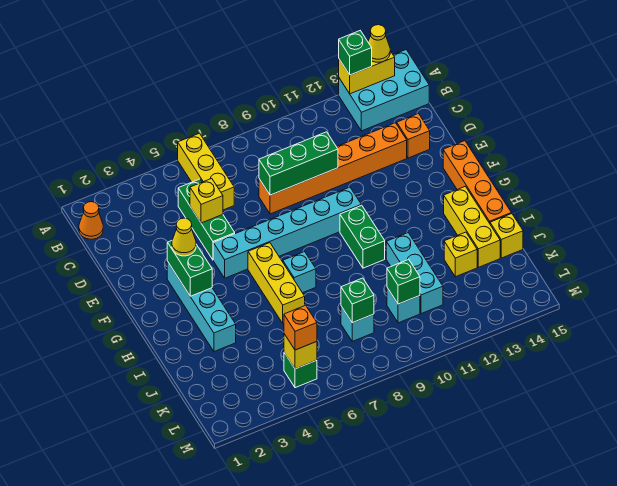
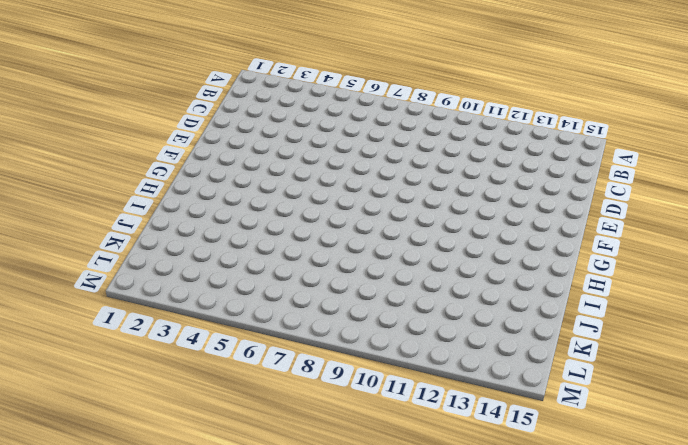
none -> yellow 1x3 brick [178,133,234,210]
none -> cyan 2x3 brick [339,50,429,131]
none -> orange 1x1 cone [79,202,103,239]
none -> green 1x3 brick [178,179,235,260]

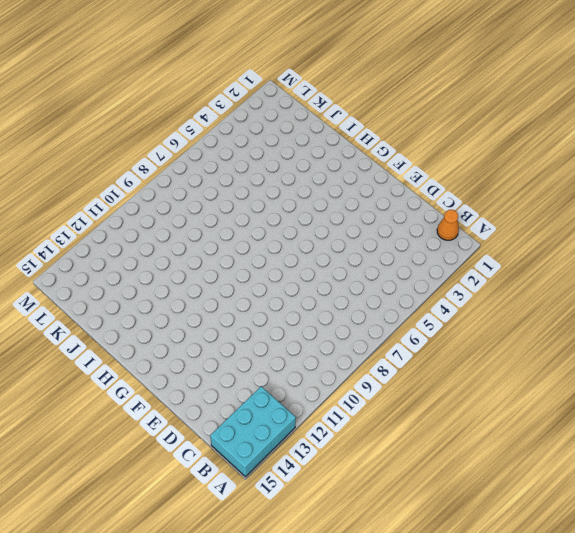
none -> yellow 1x3 brick [178,133,234,210]
none -> green 1x3 brick [178,179,235,260]
none -> orange 1x6 brick [259,123,407,214]
none -> orange 1x1 brick [397,114,430,158]

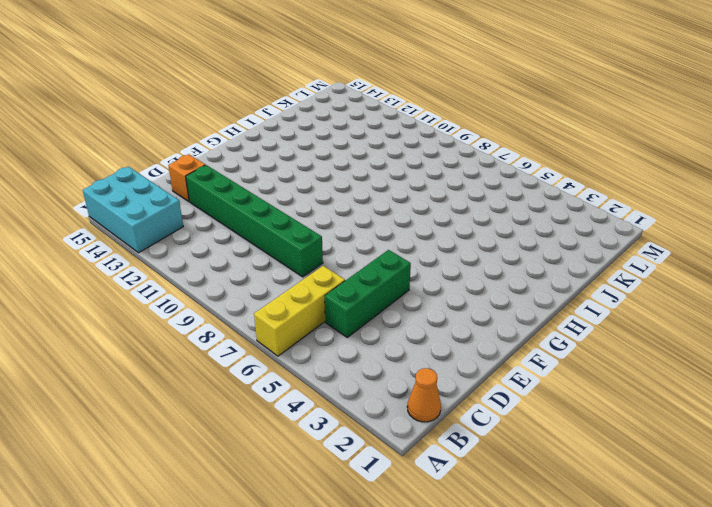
green 1x6 brick [186,165,323,277] -> orange 1x6 brick [259,123,407,214]
none -> cyan 1x4 brick [167,261,236,352]
none -> cyan 1x6 brick [213,187,361,278]
none -> orange 1x4 brick [443,141,511,223]
none -> yellow 1x3 brick [248,243,305,324]

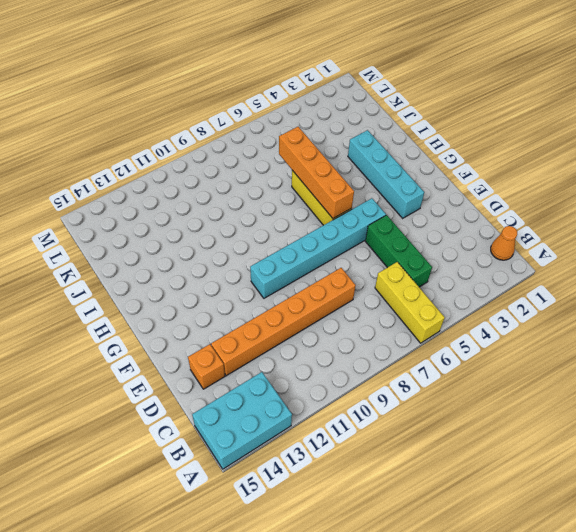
orange 1x4 brick [279,127,354,218] -> orange 1x4 brick moved to [443,141,511,223]
none -> green 1x2 brick [340,205,385,268]
none -> cyan 1x1 brick [283,252,316,293]
none -> yellow 1x3 brick [444,186,500,267]
none -> cyan 1x3 brick [386,233,443,314]

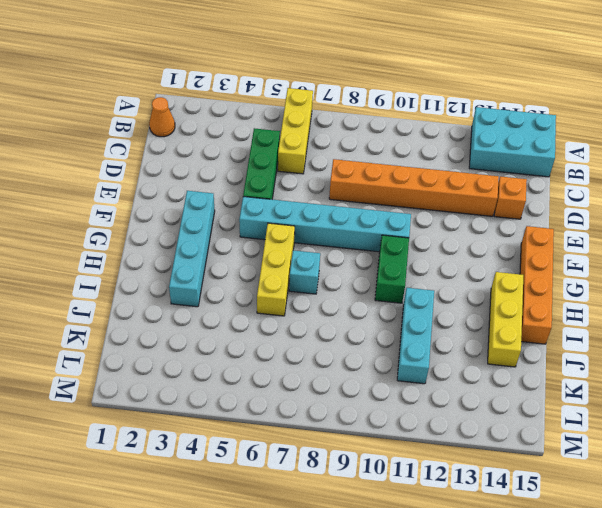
none -> yellow 1x1 brick [444,232,477,277]
none -> yellow 1x1 brick [490,213,523,258]
none -> cyan 1x1 brick [341,306,374,341]
none -> cyan 1x1 brick [387,288,420,323]

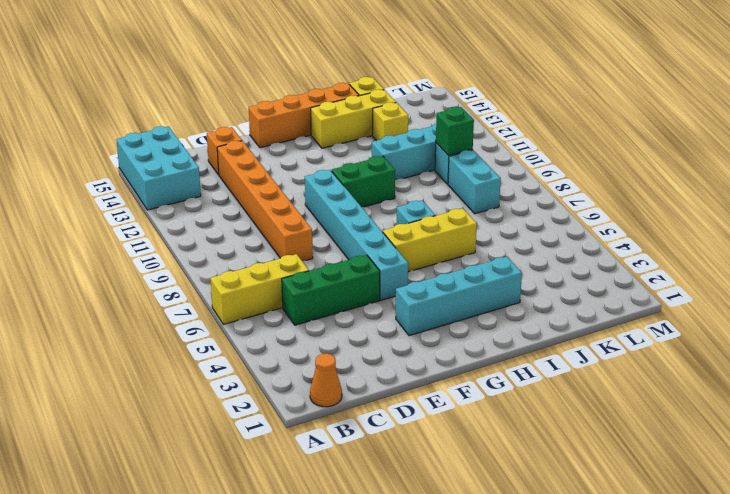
cyan 1x2 brick [448,150,501,214] -> cyan 1x1 brick [341,306,374,341]
none -> green 1x1 brick [284,353,317,388]
none -> yellow 1x2 brick [339,51,395,94]
none -> yellow 1x1 brick [190,178,223,223]
none -> green 1x3 brick [259,132,338,195]

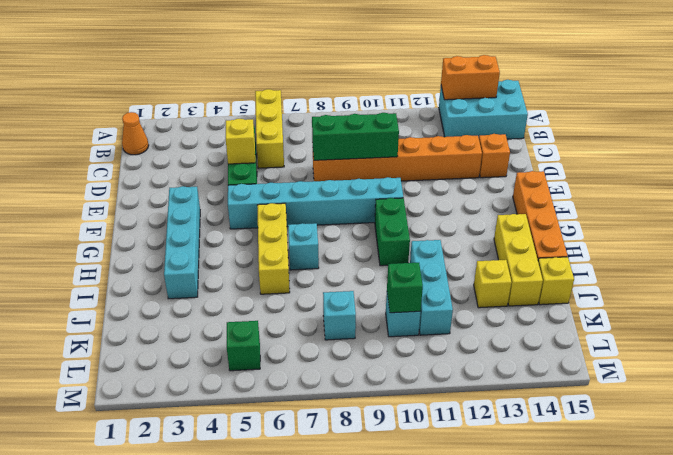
orange 1x2 brick [441,55,500,100] -> yellow 1x2 brick [339,51,395,94]
none -> green 1x2 brick [167,241,212,296]
none -> green 1x1 brick [341,278,374,323]
none -> yellow 1x1 brick [284,334,317,369]
none -> green 1x1 brick [339,31,372,75]

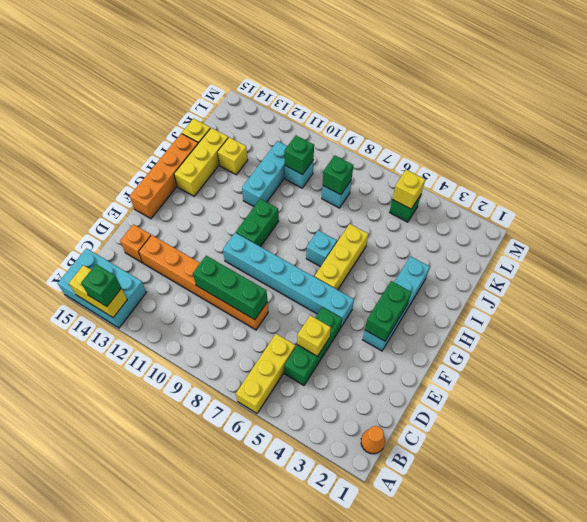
none -> yellow 1x1 cone [368,25,390,62]
none -> yellow 1x1 cone [172,218,196,256]
none -> orange 1x1 brick [284,305,317,350]

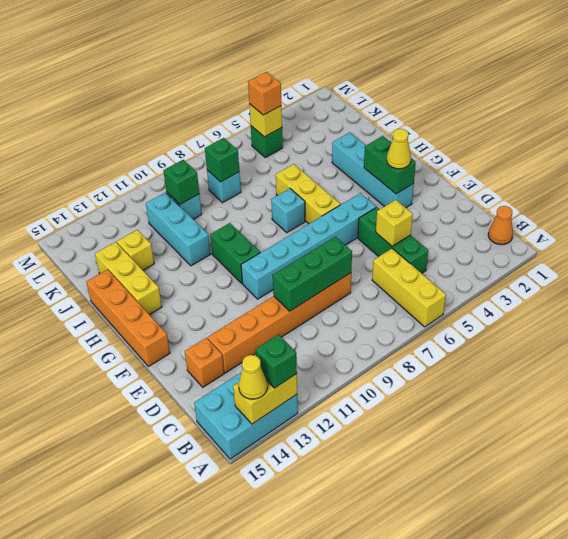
none -> yellow 1x1 brick [490,213,523,258]

